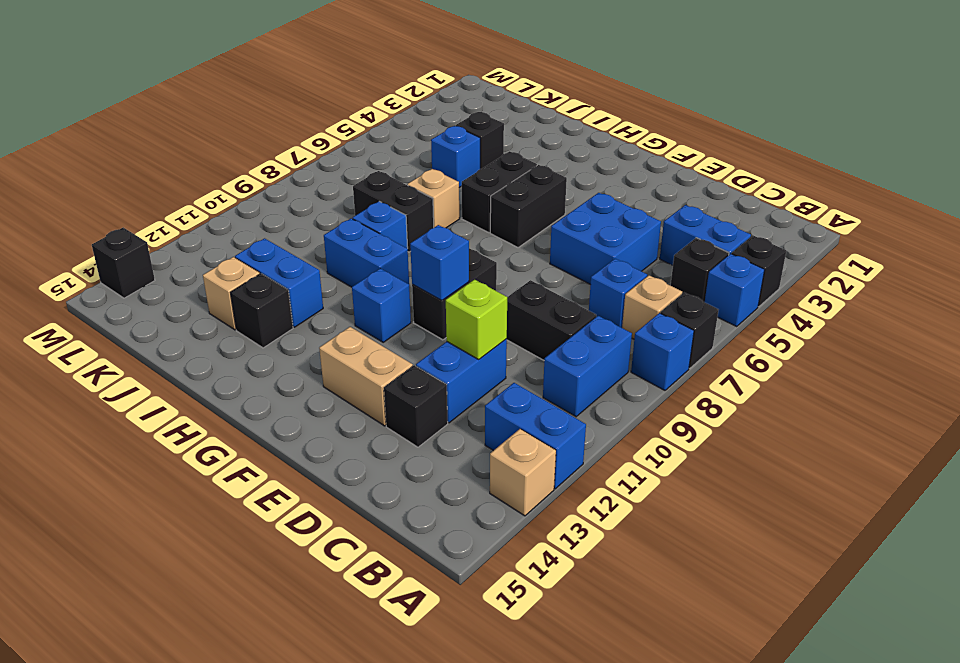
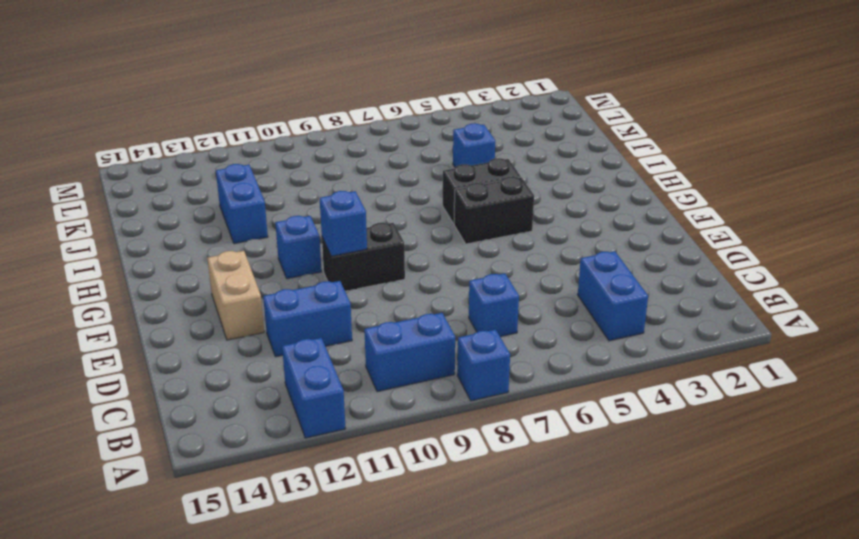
none -> black 1x1 brick [732,235,786,307]
none -> blue 1x1 brick [705,254,764,326]
none -> black 1x1 brick [661,293,718,368]
none -> tan 1x1 brick [490,429,556,516]

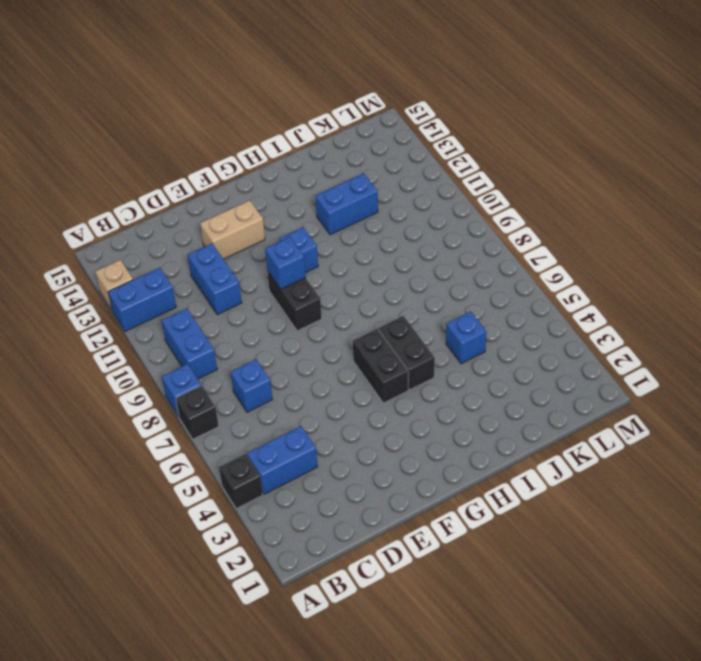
none -> blue 1x1 brick [705,254,764,326]
none -> black 1x1 brick [671,238,729,302]
none -> tan 1x1 brick [622,275,682,339]
none -> black 1x2 brick [507,280,596,360]

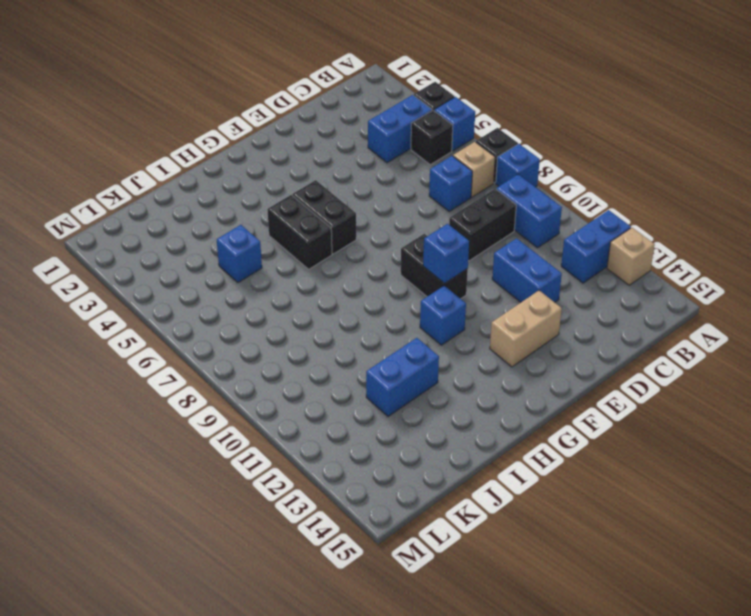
none -> blue 2x2 brick [550,193,661,285]
none -> black 1x1 brick [384,365,448,447]
none -> blue 1x2 brick [324,218,409,287]
none -> tan 1x1 brick [407,169,459,228]

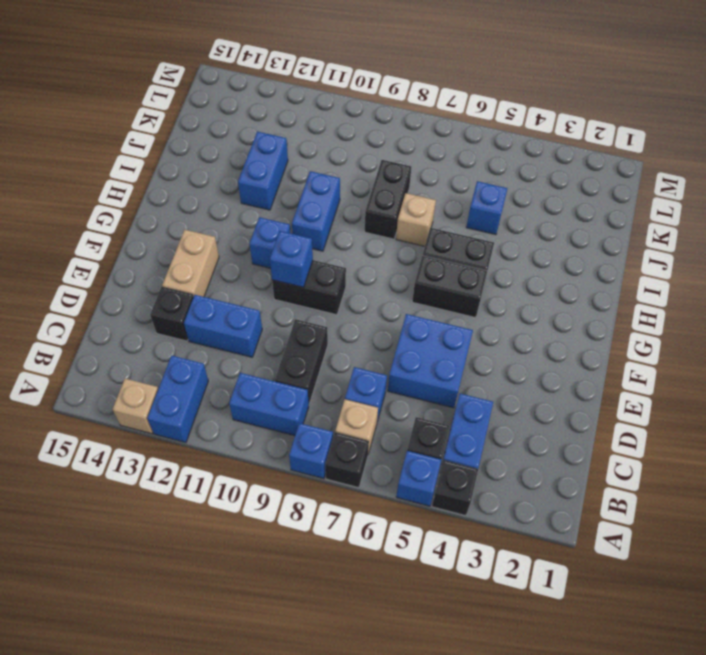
none -> blue 1x1 brick [353,201,408,249]
none -> black 1x1 brick [231,274,293,348]
none -> black 1x1 brick [456,112,504,169]
none -> tan 1x1 brick [203,257,260,330]

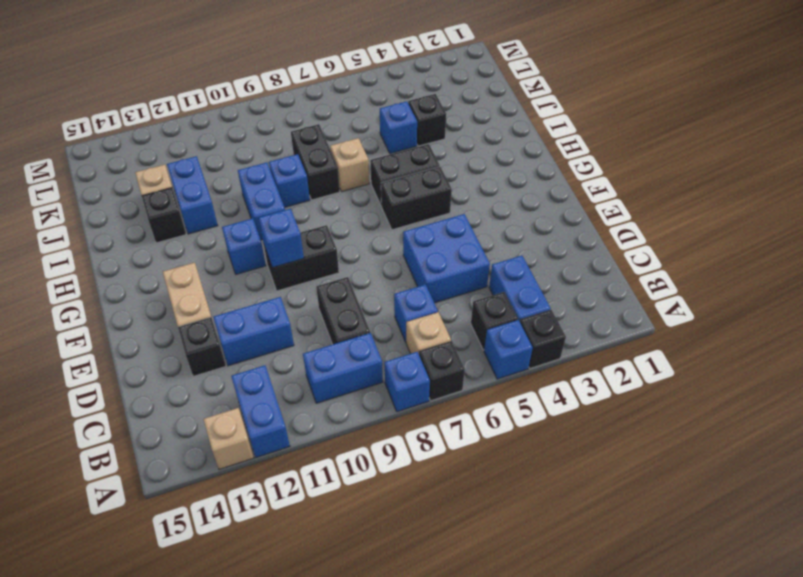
none -> black 1x1 brick [92,228,155,298]
none -> lime 1x1 brick [446,280,507,359]

